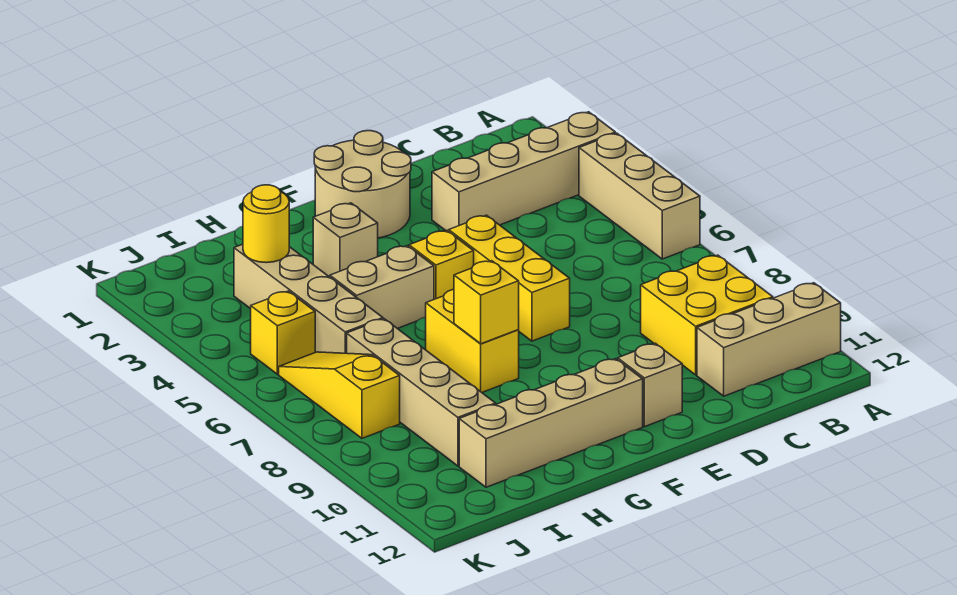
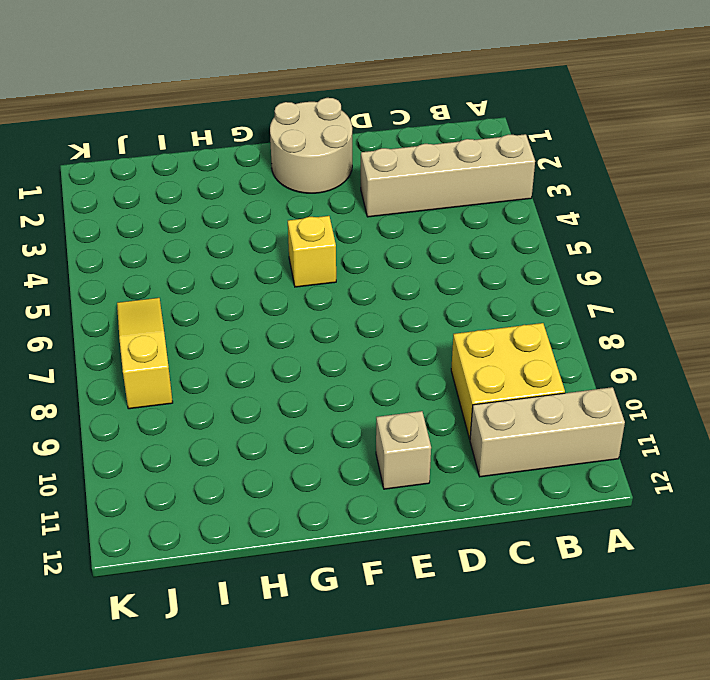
none -> tan 1x3 brick [579,133,700,259]
none -> yellow 1x3 brick [449,215,570,341]
none -> tan 1x4 brick [459,359,643,487]

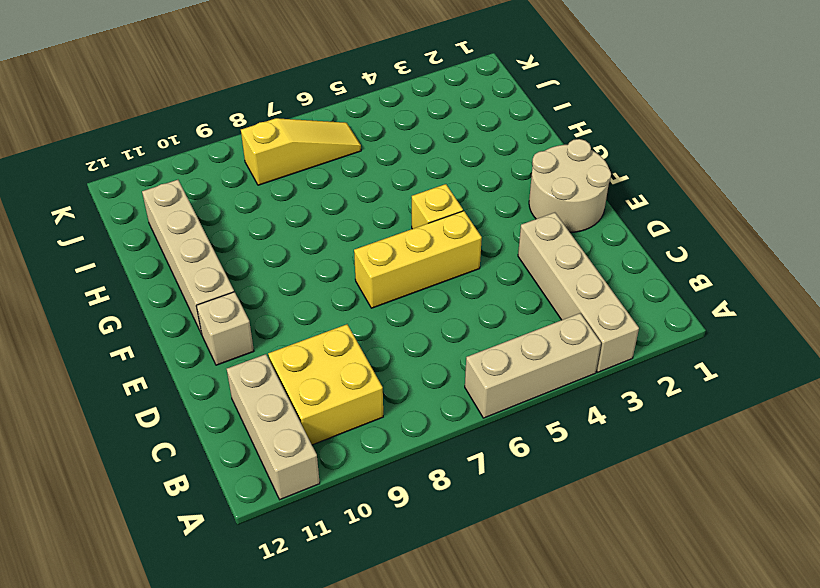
none -> tan 1x1 brick [313,203,378,277]
none -> tan 1x2 brick [330,246,434,329]
none -> yellow 1x2 brick [426,290,519,392]

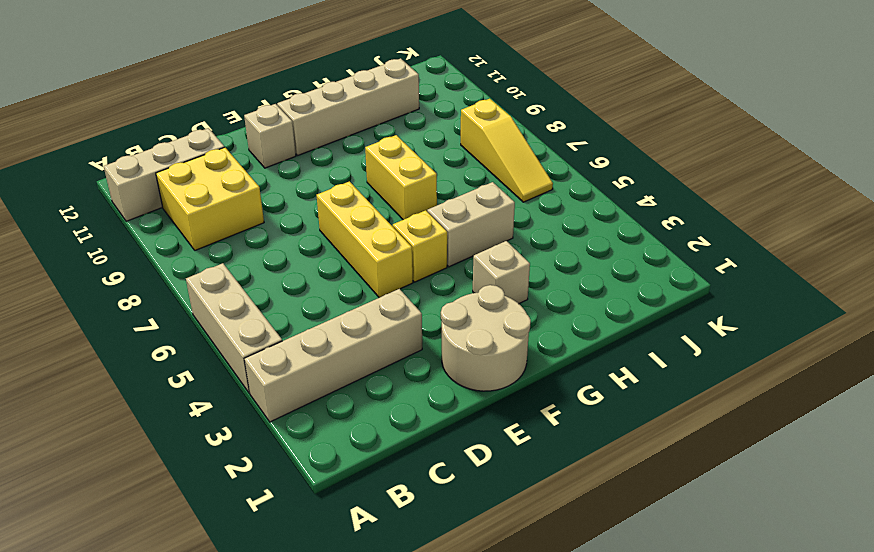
none -> tan 1x4 brick [234,244,383,353]
none -> tan 1x4 brick [347,319,496,466]
none -> yellow 1x1 brick [251,291,315,374]

